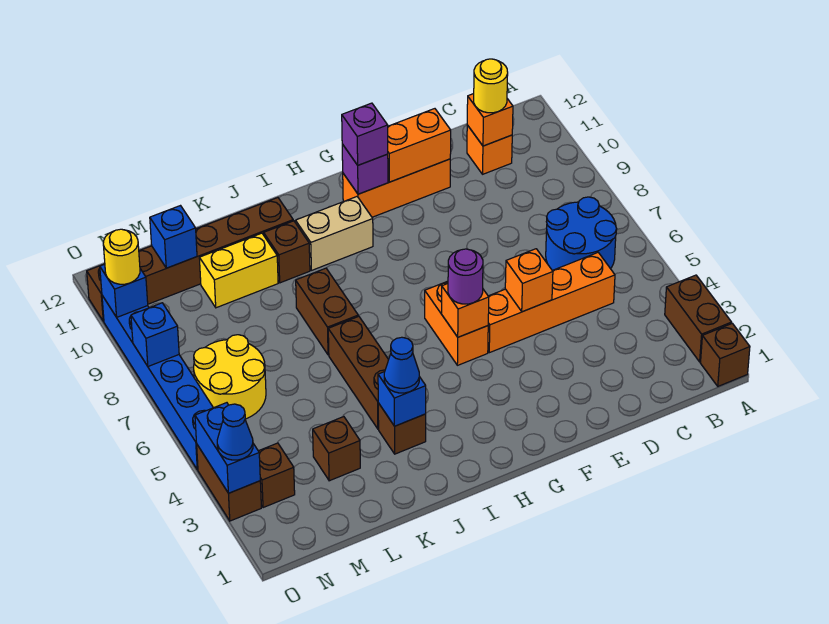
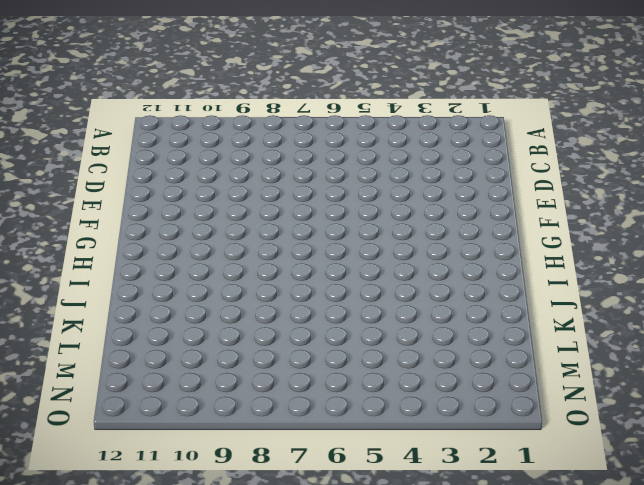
none -> brown 1x1 brick [701,323,750,386]
none -> brown 1x2 brick [665,275,732,362]
none -> blue 2x2 round brick [546,197,617,270]
none -> orange 1x4 brick [488,253,615,353]

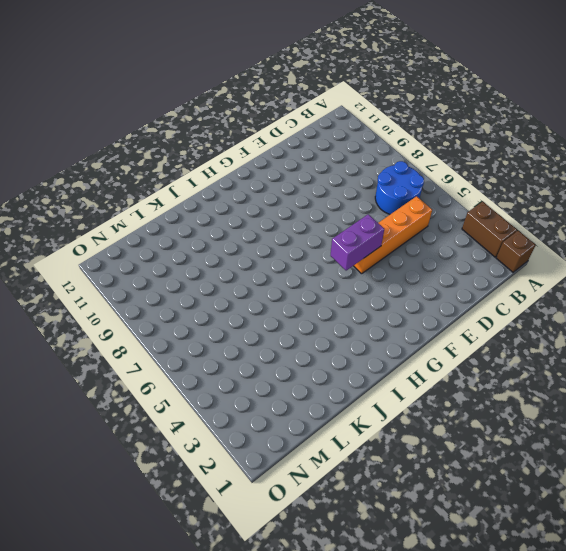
purple 1x2 brick [331,214,384,271] -> orange 1x1 brick [442,284,489,337]
none -> orange 1x1 brick [467,125,512,174]
none -> orange 1x3 brick [343,159,450,217]
none -> orange 1x2 brick [425,281,488,365]
none -> tan 1x2 brick [296,197,373,270]

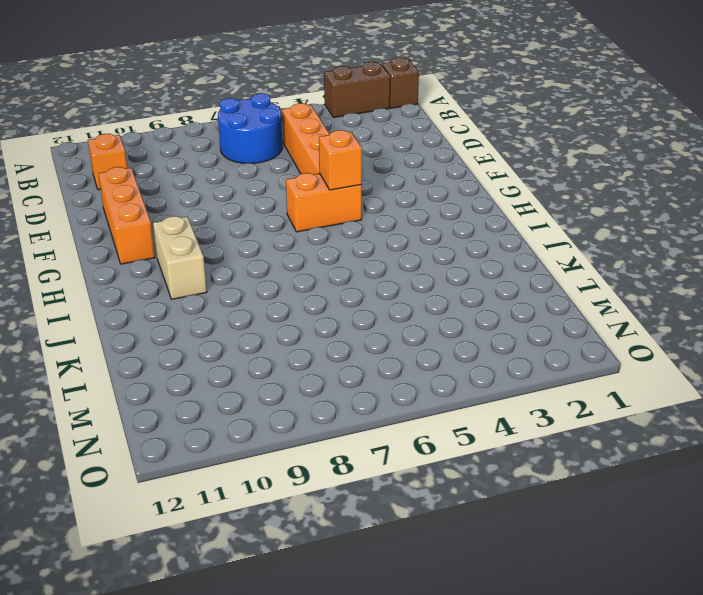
none -> brown 1x1 brick [378,403,426,454]
none -> brown 1x3 brick [328,316,389,429]
none -> brown 1x2 brick [296,268,358,355]
none -> brown 1x1 brick [264,221,310,283]

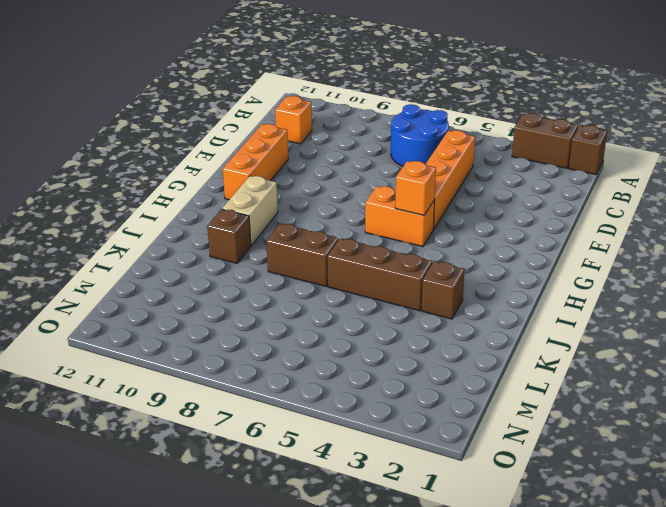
none -> brown 1x6 brick [87,198,293,321]
none -> yellow 1x2 brick [199,233,278,308]
none -> brown 1x1 brick [313,417,360,481]
none -> yellow 2x2 round brick [194,335,266,419]

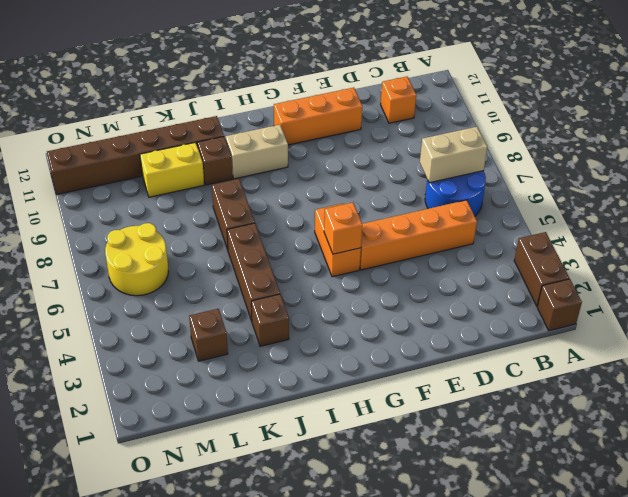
tan 1x2 brick [420,127,487,183] -> none
none -> brown 1x1 brick [259,443,295,508]
none -> brown 1x2 brick [197,445,261,521]
none -> blue 1x6 brick [102,296,213,470]
none -> orange 1x1 brick [467,94,513,146]

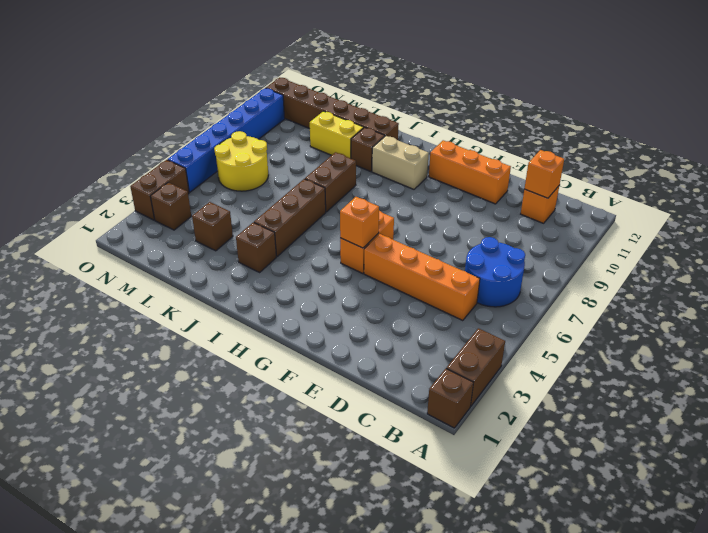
none -> orange 1x1 brick [505,249,553,312]
none -> orange 1x2 brick [388,109,451,182]
none -> purple 1x1 brick [342,144,388,194]
none -> blue 1x1 brick [378,372,426,426]

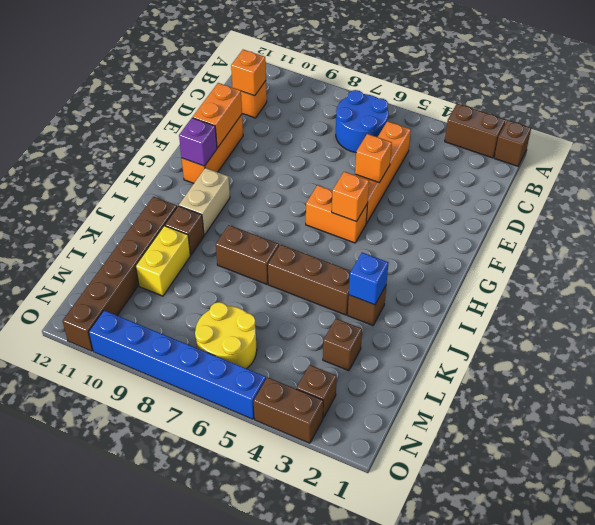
none -> blue 1x1 brick [150,206,197,268]
none -> blue 1x2 brick [195,403,260,493]
none -> blue 1x1 brick [131,303,179,366]
none -> blue 1x1 brick [100,264,148,317]

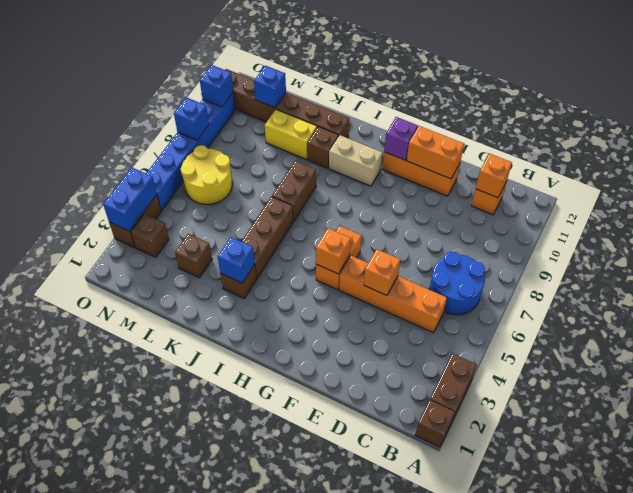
none -> yellow 1x1 round brick [474,59,508,113]
none -> purple 1x1 round brick [448,249,483,304]
none -> purple 1x1 brick [342,103,388,165]
none -> blue 1x1 cone [384,337,419,393]

